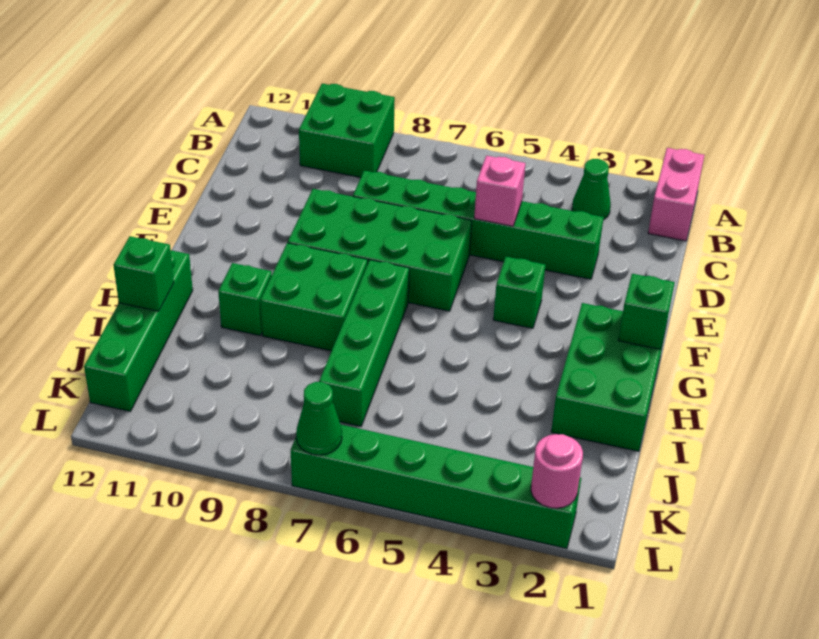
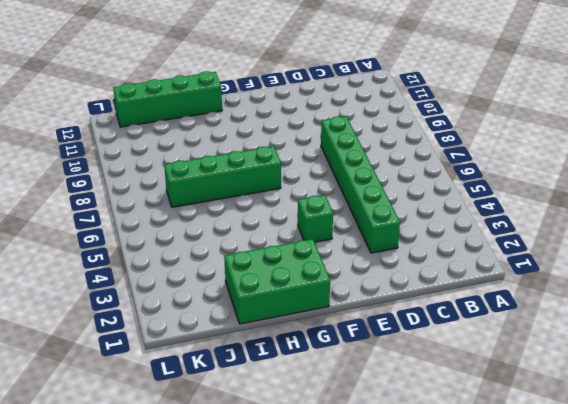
none -> pink 1x2 brick [648,148,704,241]
none -> green 2x2 brick [299,84,395,177]
none -> green 1x1 cone [572,159,611,220]

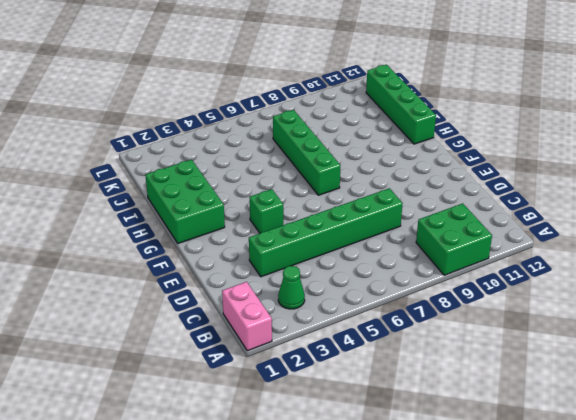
none -> green 2x4 brick [288,189,472,311]
none -> green 2x2 brick [260,243,368,351]
none -> green 1x1 brick [218,263,272,336]

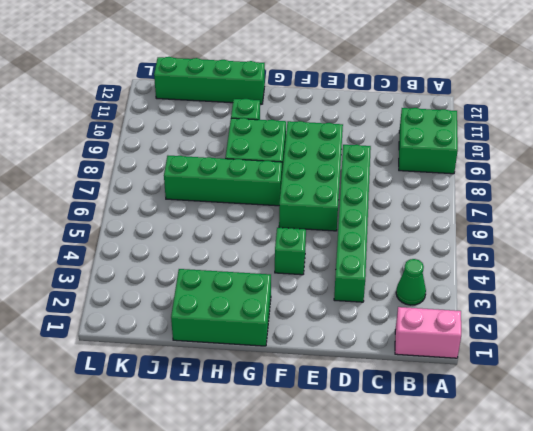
none -> green 1x6 brick [291,425,581,549]
none -> pink 1x1 brick [474,156,525,226]
none -> green 1x1 brick [618,274,675,349]

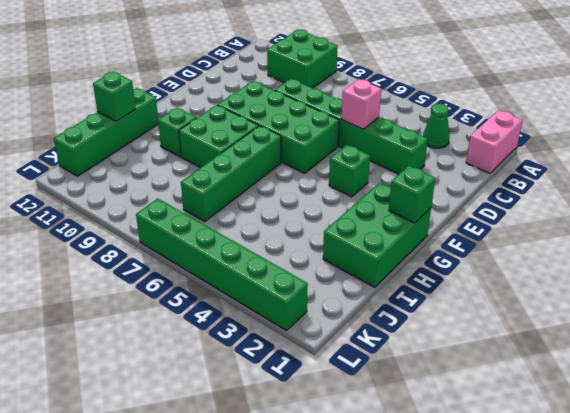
none -> pink 1x1 round brick [531,434,583,508]
none -> green 1x1 cone [296,382,342,455]

